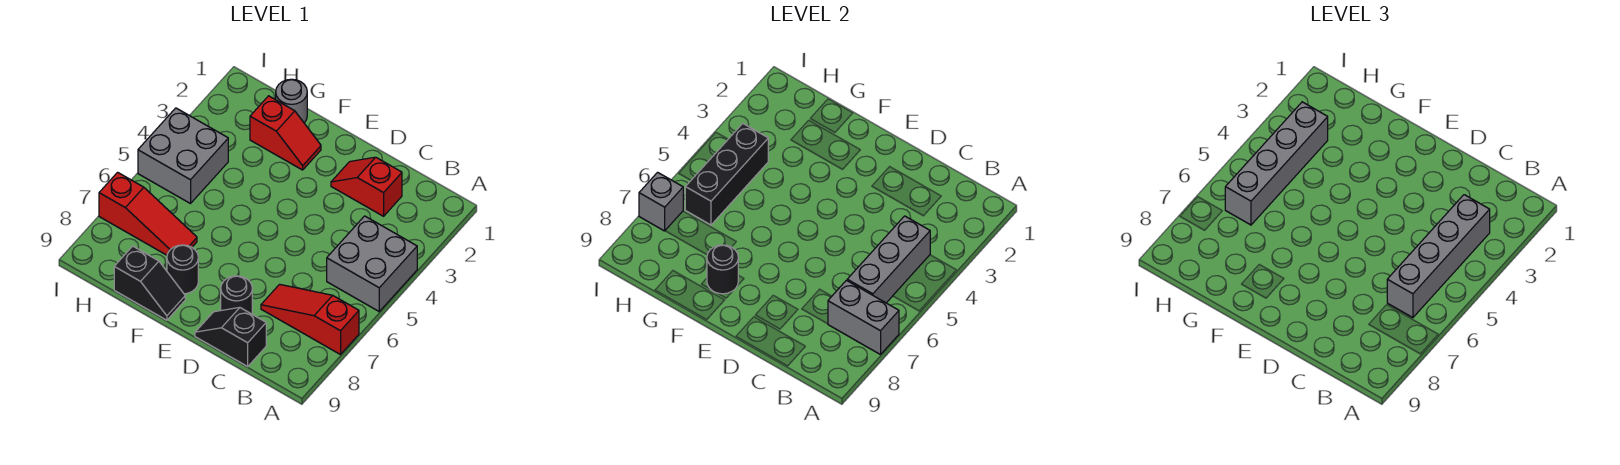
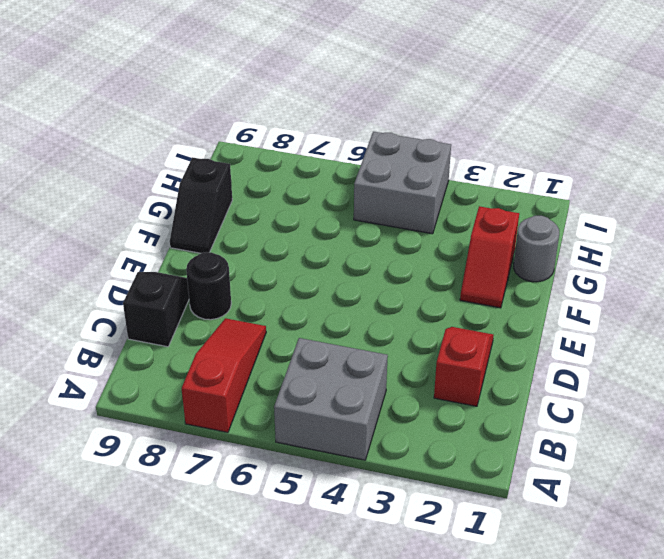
none -> black 1x1 round brick [167,245,198,294]
none -> red 1x3 slope [99,172,197,255]
none -> grey 1x2 brick [828,280,899,355]

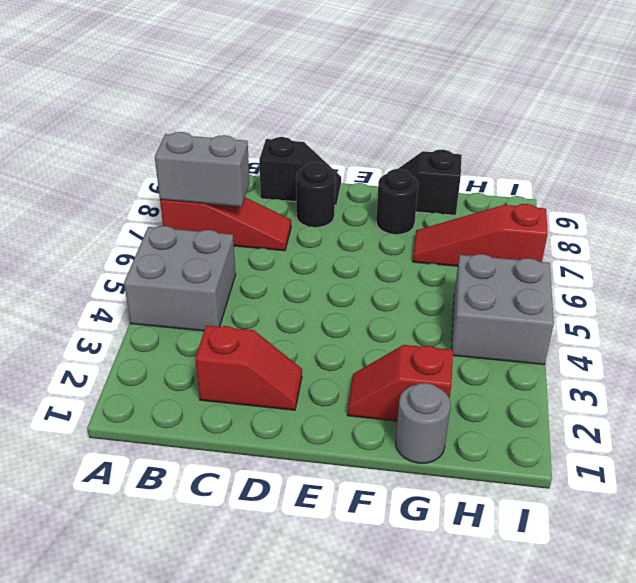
none -> grey 1x3 brick [847,216,930,303]
none -> black 1x1 round brick [707,245,738,294]
none -> black 1x3 brick [685,124,768,225]

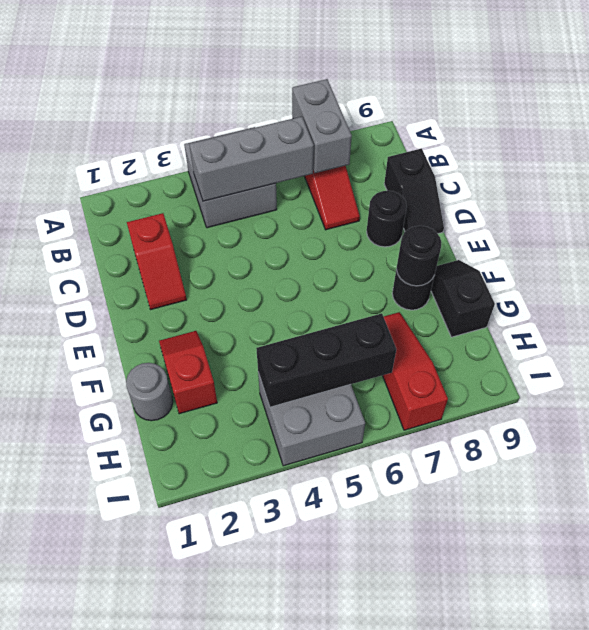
none -> grey 1x1 brick [639,172,683,231]
none -> grey 1x4 brick [1387,195,1490,318]
none -> grey 1x4 brick [1225,102,1328,225]

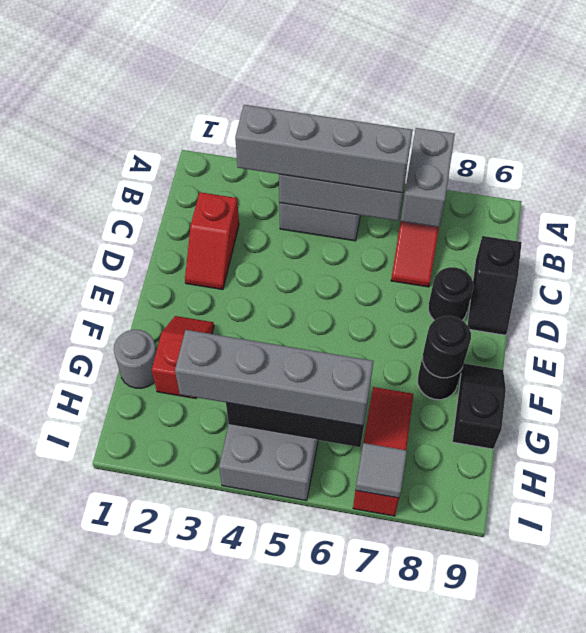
grey 1x1 tile [356,443,407,498] -> grey 1x1 brick [639,172,683,231]

